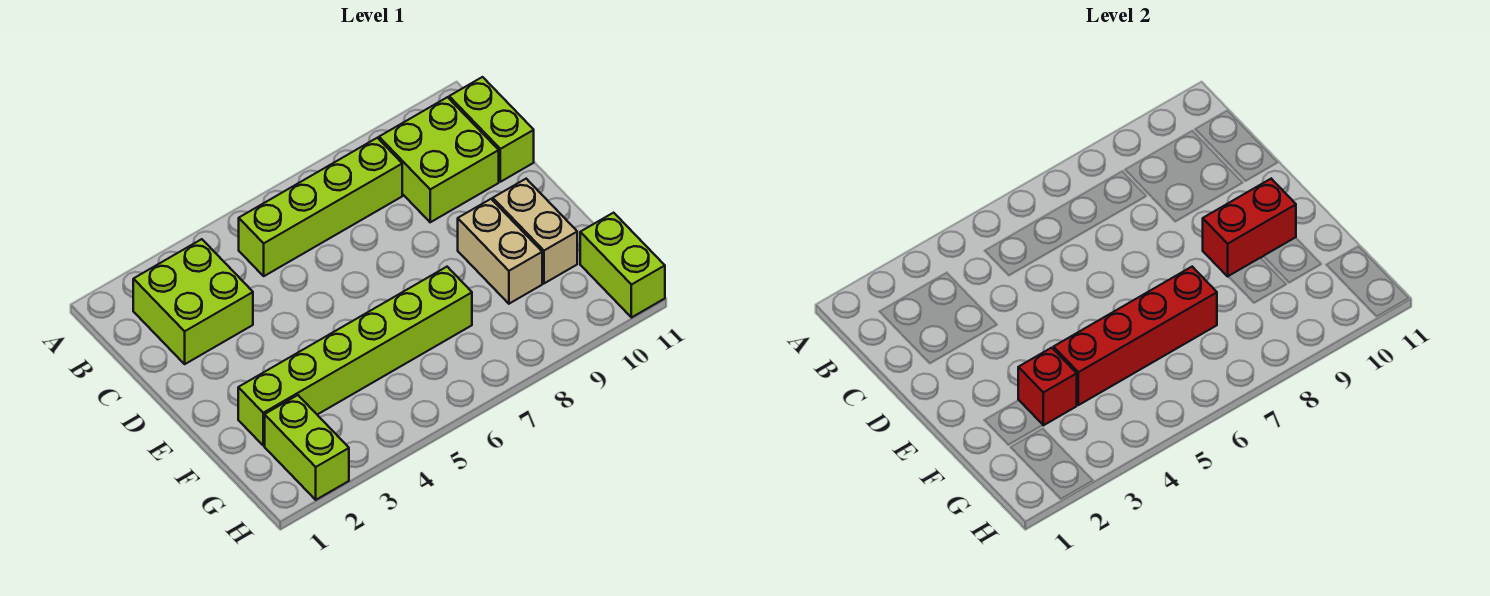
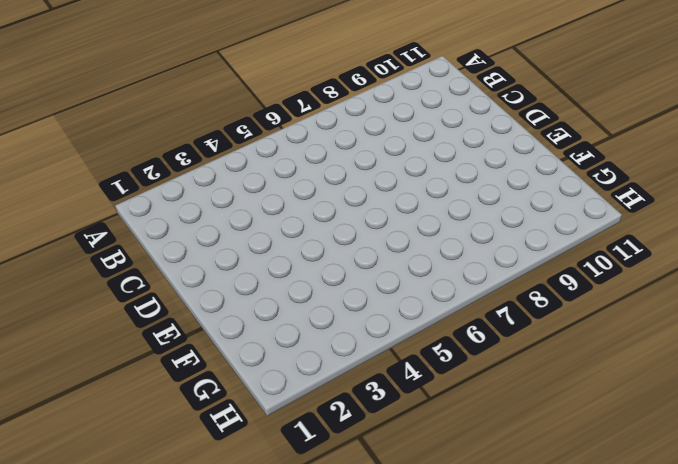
none -> lime 2x2 brick [133,239,253,364]
none -> lime 1x4 brick [239,138,402,276]
none -> lime 2x2 brick [379,97,499,222]

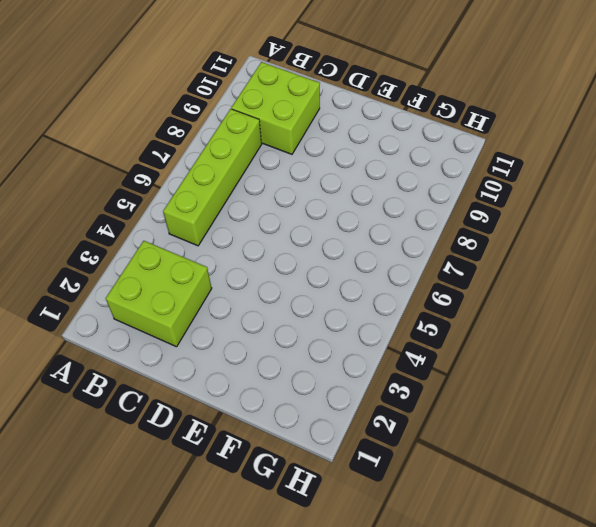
none -> lime 1x2 brick [449,77,534,182]
none -> tan 1x2 brick [458,199,542,304]
none -> tan 1x2 brick [493,179,577,283]

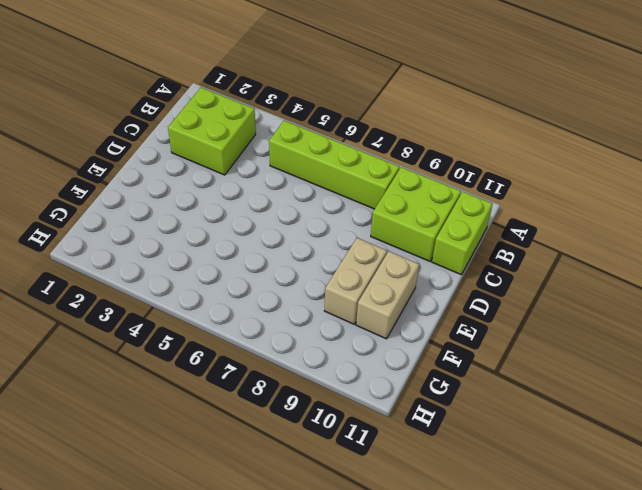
none -> lime 1x6 brick [238,267,472,446]
none -> lime 1x2 brick [265,395,349,500]
none -> lime 1x2 brick [580,213,665,318]

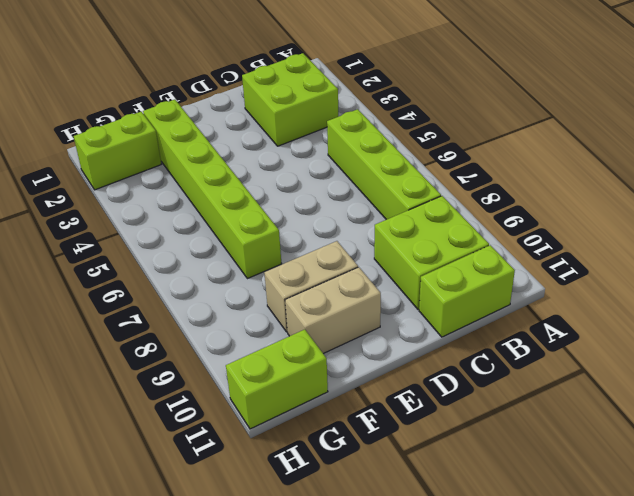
none -> red 1x2 brick [1203,179,1296,276]
none -> red 1x1 brick [1018,348,1077,425]
none -> red 1x4 brick [1054,267,1217,405]

